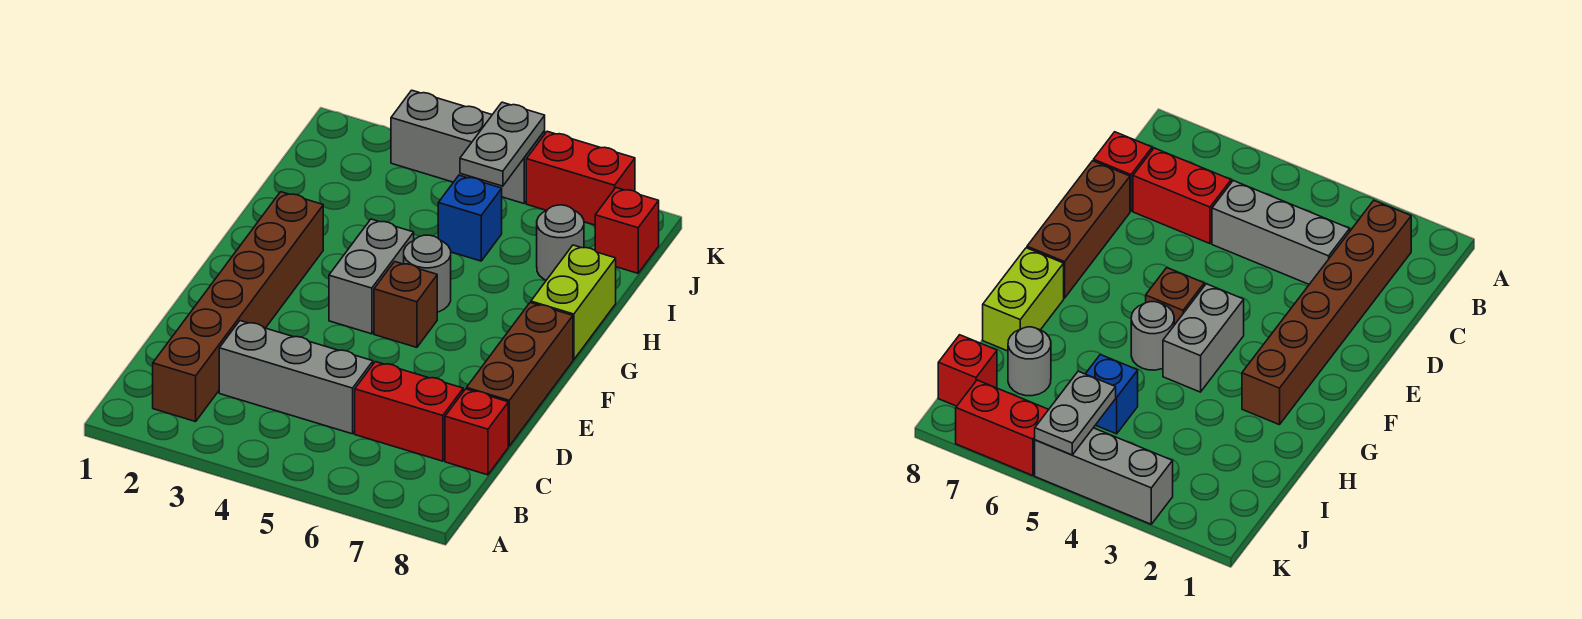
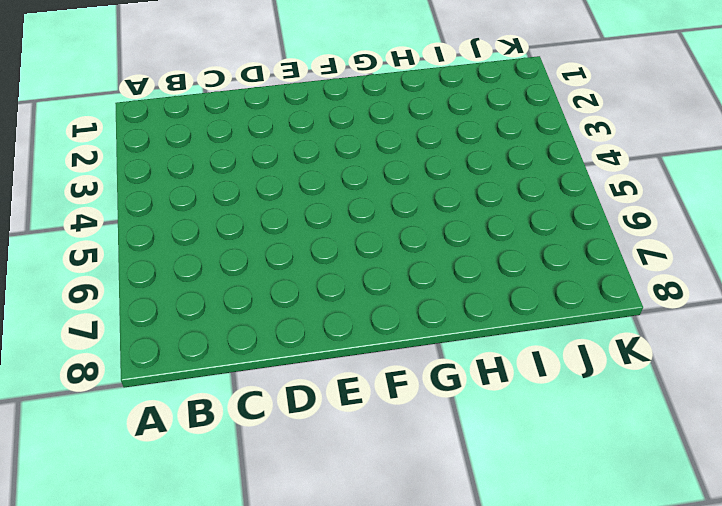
none -> brown 1x6 brick [153,192,323,422]
none -> grey 1x3 brick [219,321,373,434]
none -> red 1x2 brick [355,362,463,461]

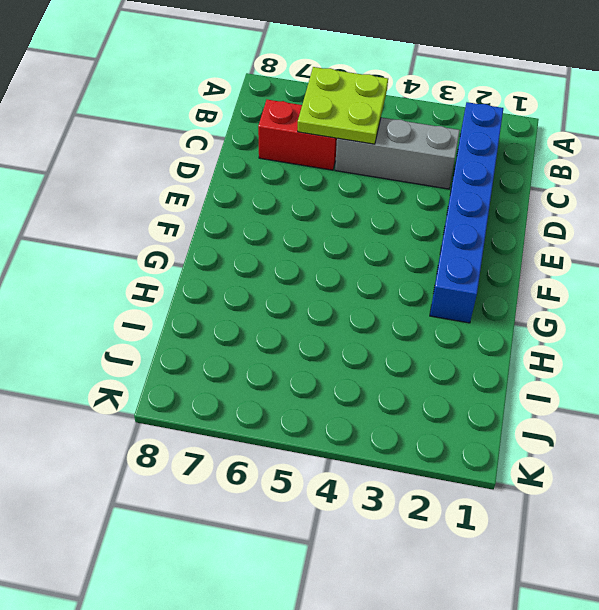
blue 1x6 brick [430,102,503,323] -> brown 1x6 brick [153,192,323,422]
lime 2x2 plate [298,67,388,144] -> none
none -> red 1x1 brick [445,389,508,475]
none -> brown 1x3 brick [467,303,573,446]
none -> grey 1x2 brick [329,219,414,334]

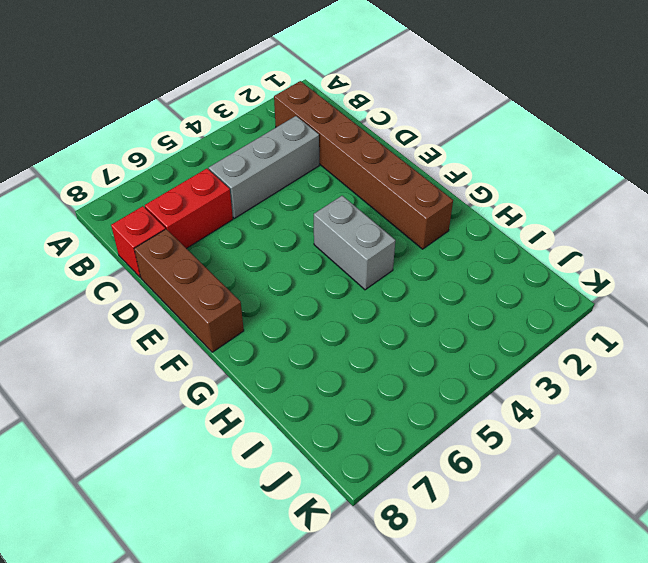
none -> brown 1x1 brick [374,262,437,347]
none -> grey 1x1 round brick [404,235,451,312]
none -> lime 1x2 brick [531,245,616,360]

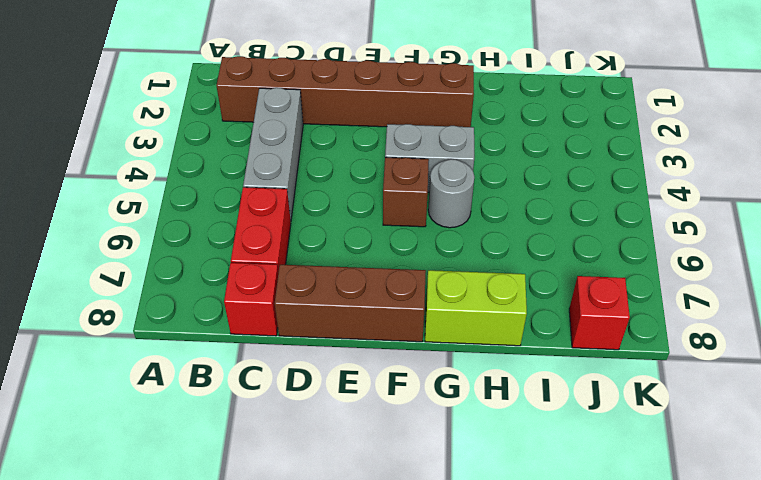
none -> blue 1x1 brick [438,175,502,261]
none -> grey 1x1 round brick [537,205,584,280]
none -> grey 1x3 brick [391,90,545,203]

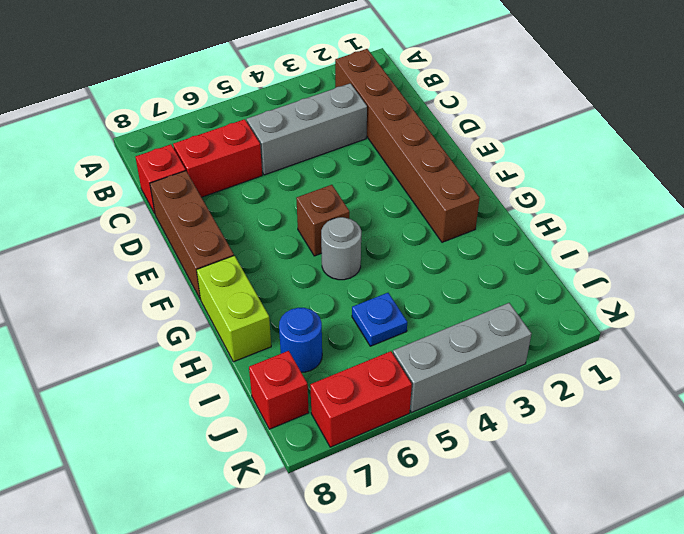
blue 1x1 plate [352,293,407,346] -> blue 1x1 brick [438,175,502,261]
blue 1x1 round brick [279,308,322,372] -> grey 1x1 round brick [537,205,584,280]
none -> grey 1x2 brick [329,219,414,334]
none -> grey 1x2 plate [460,102,545,186]

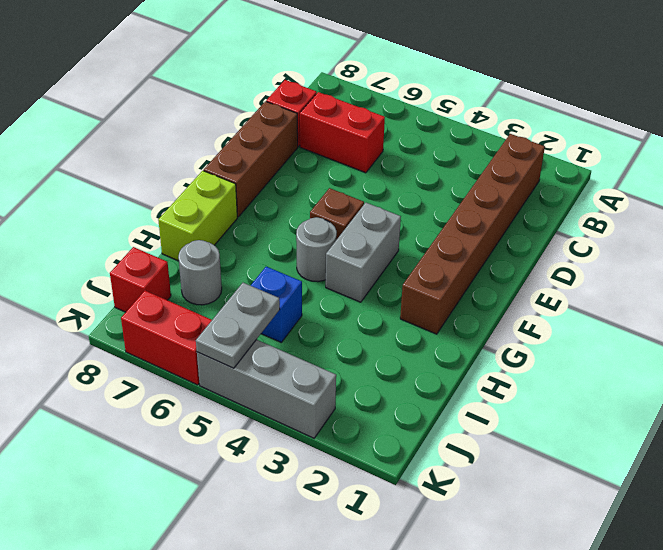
none -> grey 1x3 brick [219,321,373,434]

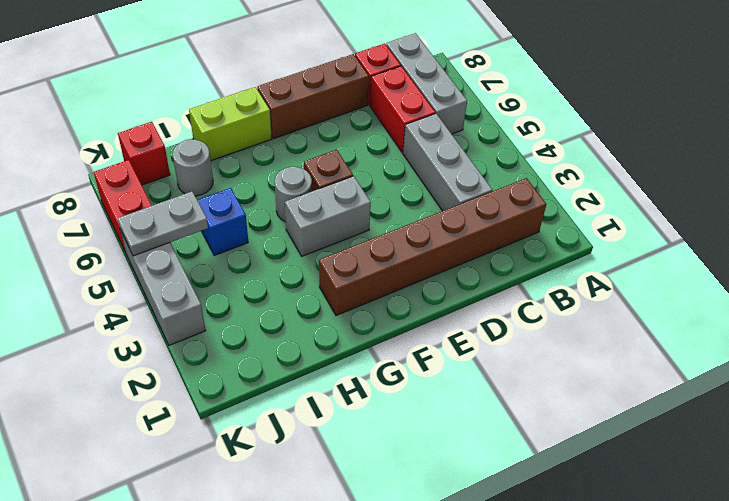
grey 1x3 brick [386,33,467,134] -> none

